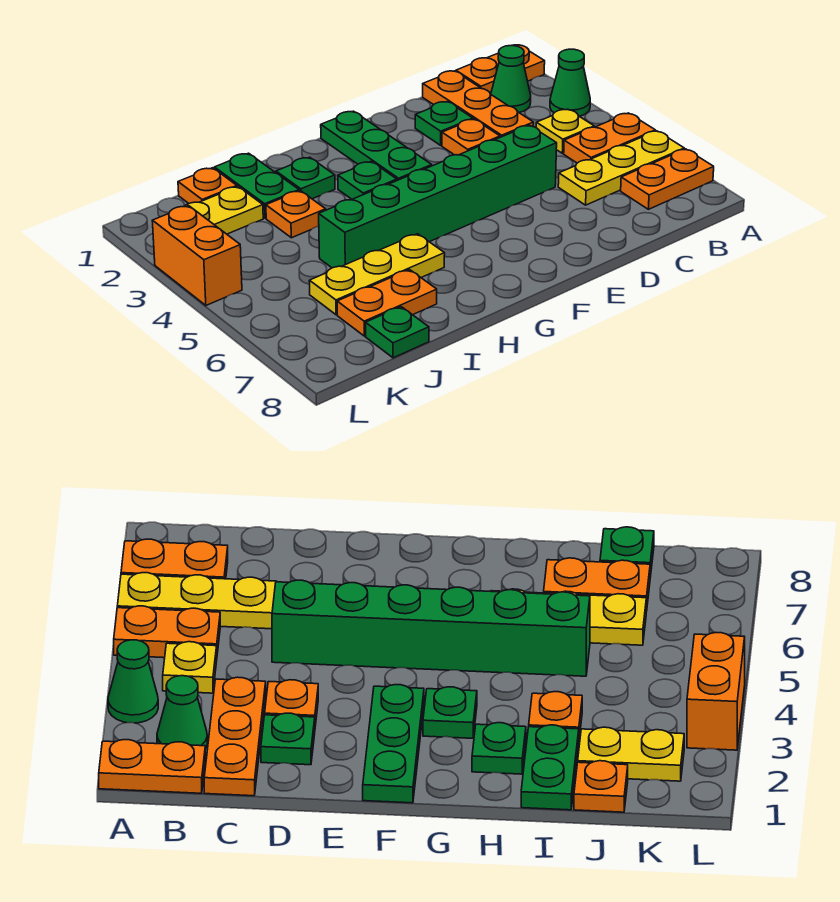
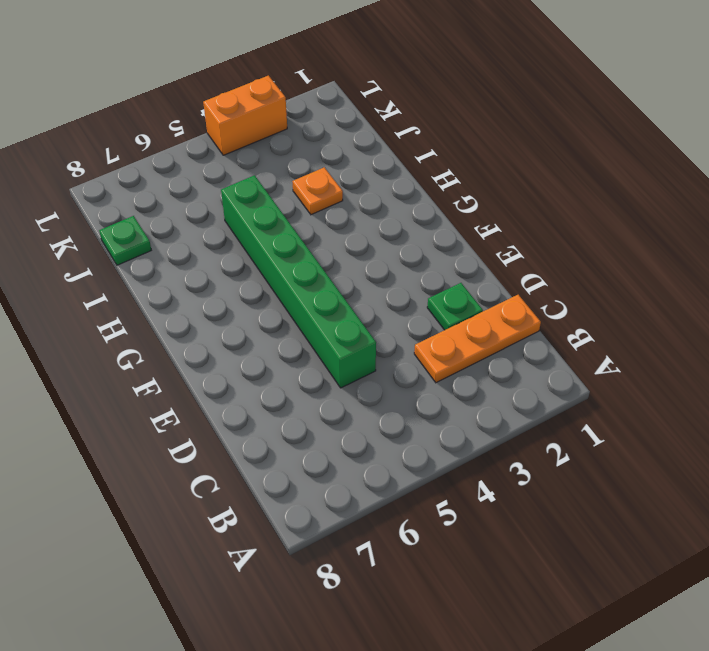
none -> orange 1x2 plate [456,45,545,94]
none -> green 1x1 cone [550,49,590,116]
none -> orange 1x2 plate [564,113,655,163]

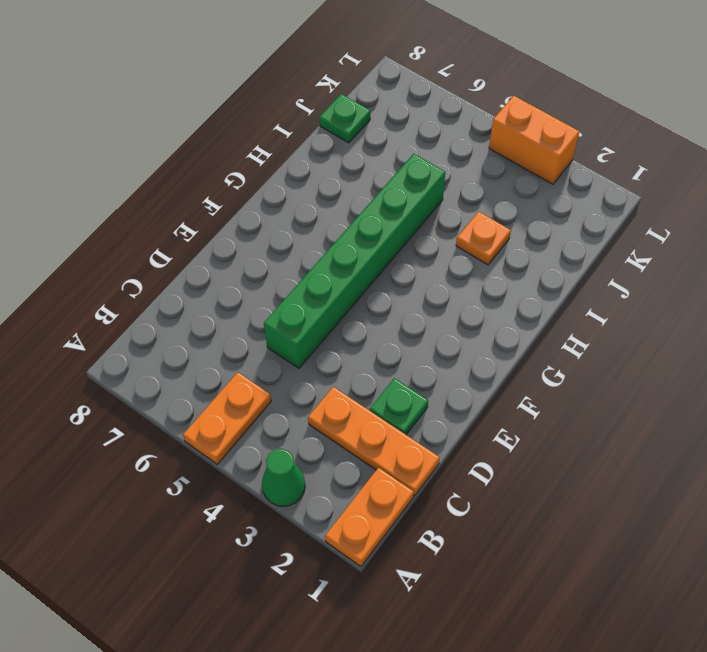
none -> yellow 1x3 plate [558,131,684,205]
none -> orange 1x2 plate [621,149,714,209]
none -> green 1x1 cone [491,46,531,112]

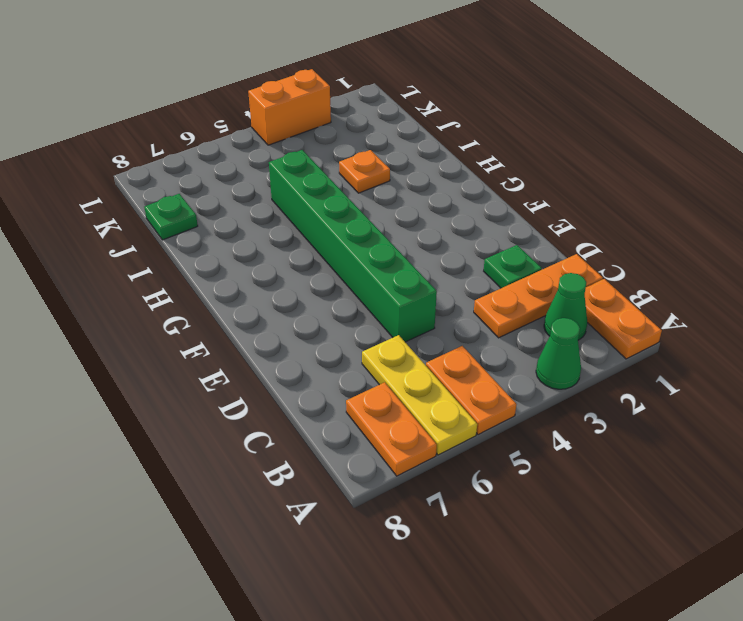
none -> yellow 1x1 plate [536,109,594,153]
none -> orange 1x1 plate [442,119,500,155]
none -> green 1x3 plate [321,111,432,180]

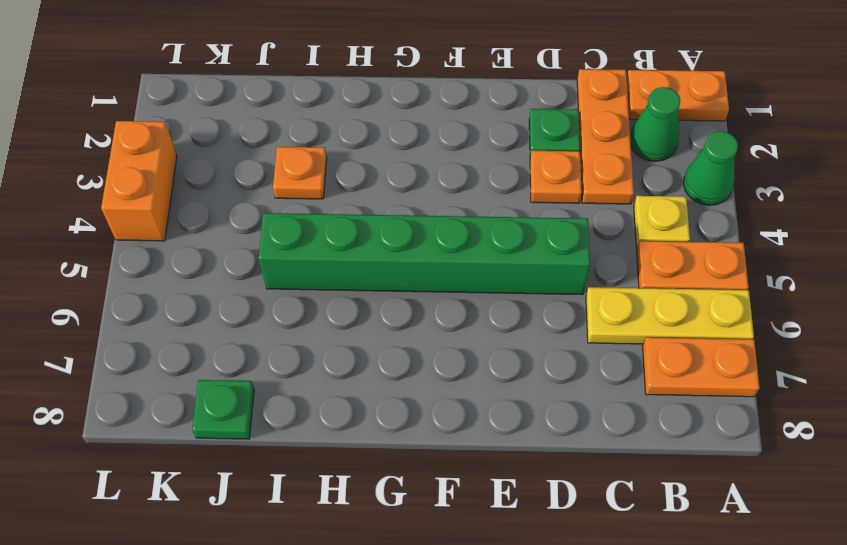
none -> green 1x3 plate [321,111,432,180]
none -> green 1x1 plate [338,161,397,199]
none -> green 1x1 plate [276,157,335,199]

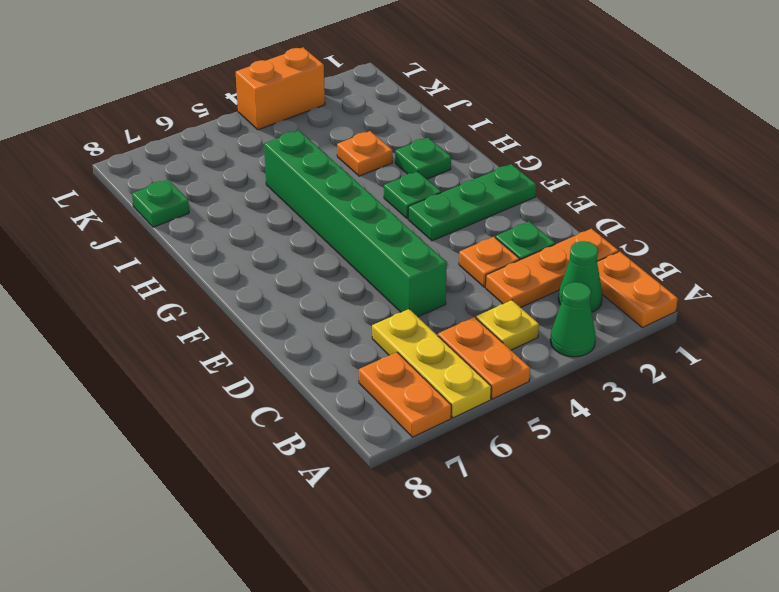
none -> yellow 1x3 plate [309,234,445,315]
none -> green 1x2 plate [214,153,299,218]
none -> orange 1x2 plate [337,270,437,336]

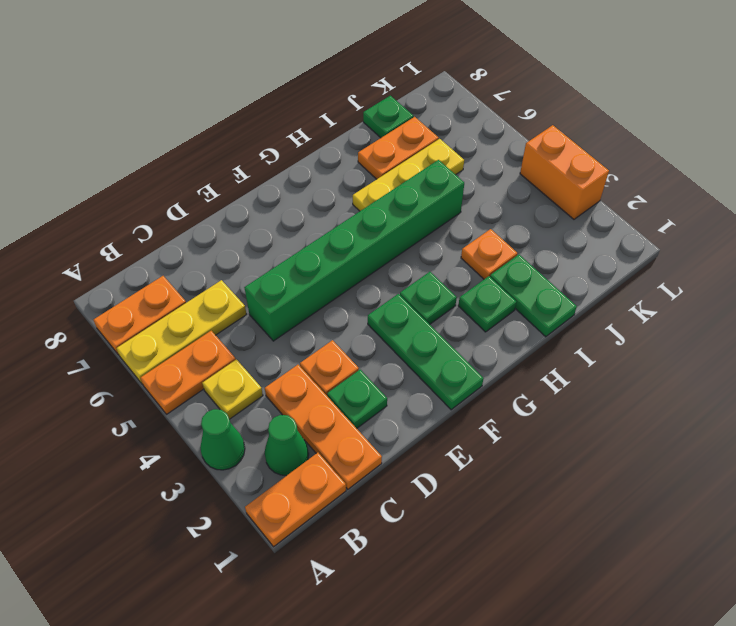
none -> orange 1x1 plate [178,168,237,203]
none -> yellow 1x2 plate [184,187,263,234]

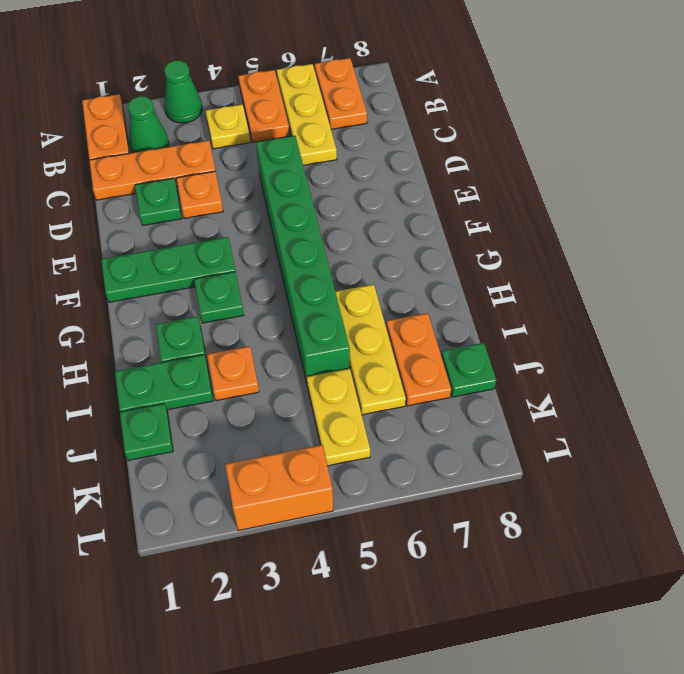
green 1x1 plate [120,404,173,460] -> orange 1x1 plate [178,168,237,203]
yellow 1x2 plate [307,368,370,466] -> yellow 1x2 plate moved to [184,187,263,234]

